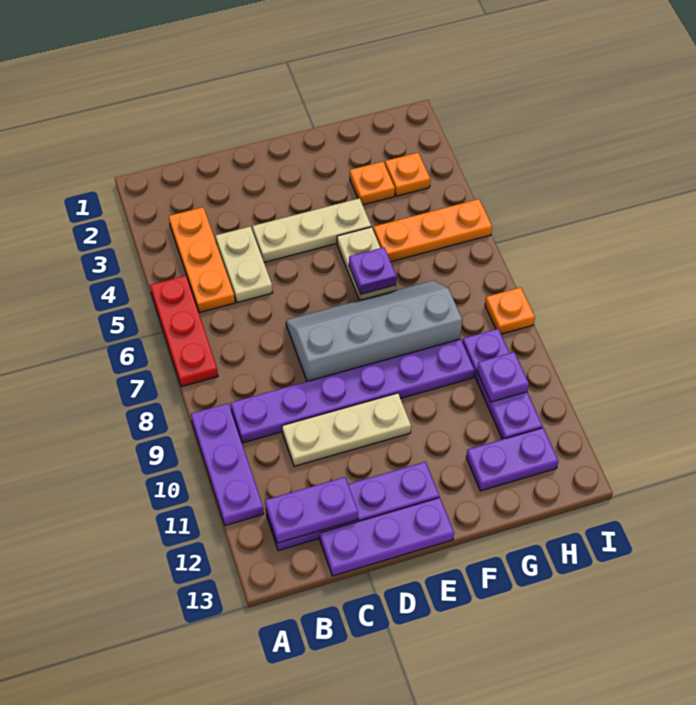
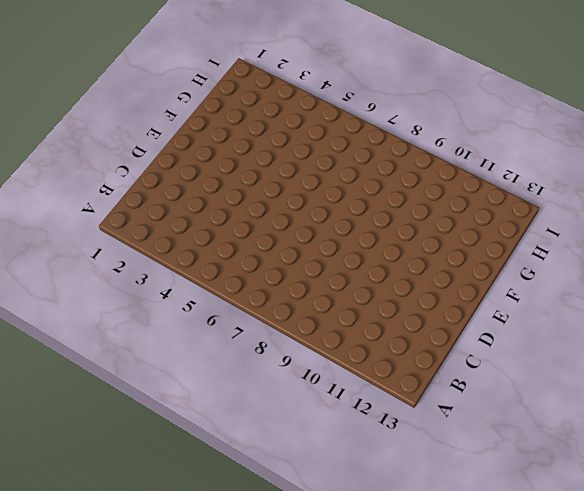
none -> red 1x3 plate [150,276,218,387]
none -> purple 1x3 plate [191,403,264,526]
none -> orange 1x3 plate [169,207,235,313]

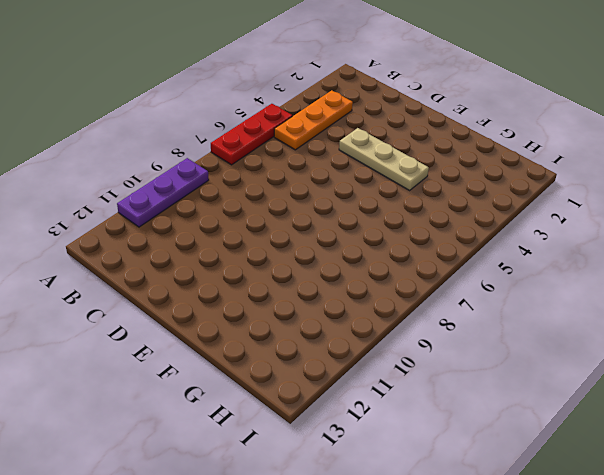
none -> purple 1x6 plate [231,339,474,443]
none -> purple 1x4 plate [266,462,439,551]
none -> tan 1x2 plate [216,227,273,303]

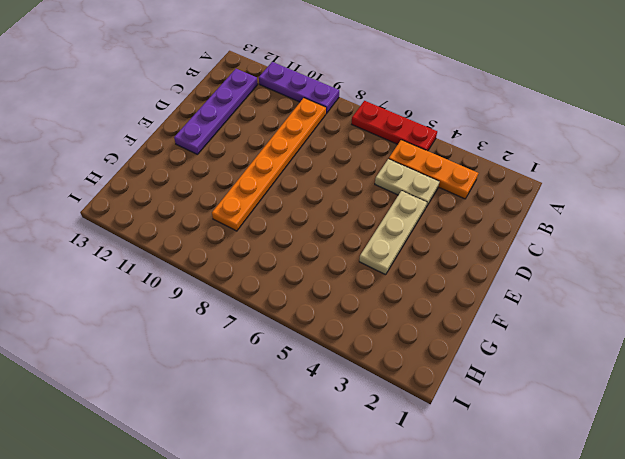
orange 1x6 plate [212,98,326,231] -> purple 1x6 plate [231,339,474,443]
none -> tan 1x3 plate [282,393,411,466]
none -> purple 1x3 plate [320,498,454,576]
none -> grey 2x4 slope [286,281,462,381]

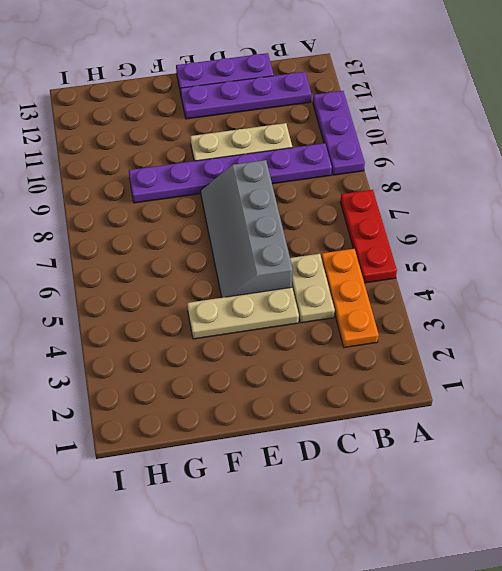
grey 2x4 slope [201,160,293,298] -> grey 2x4 slope turned to [286,281,462,381]
none -> tan 1x2 plate [337,227,396,300]
none -> orange 1x1 plate [350,162,395,205]
none -> orange 1x3 plate [373,199,492,262]

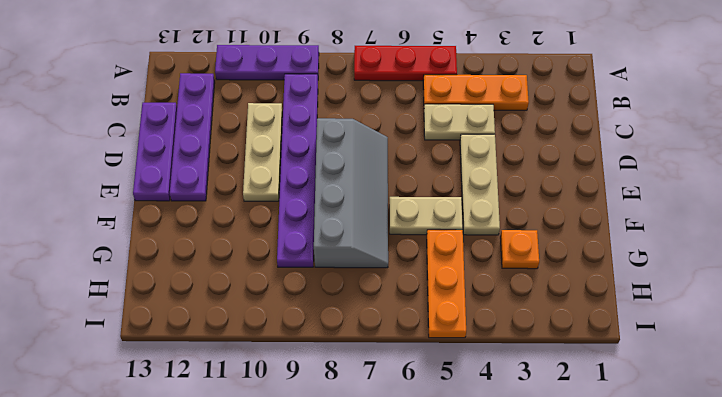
none -> purple 1x2 plate [466,428,558,491]
none -> orange 1x1 plate [385,153,430,196]
none -> purple 1x3 plate [462,329,543,439]

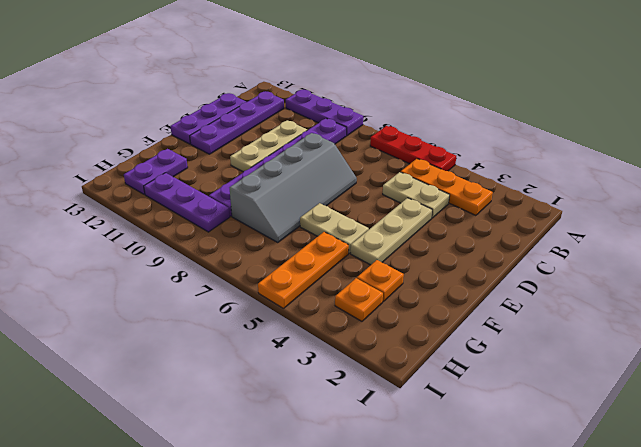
none -> orange 1x1 plate [485,287,535,334]
none -> purple 1x2 plate [265,477,358,543]
none -> purple 1x1 plate [349,247,397,294]

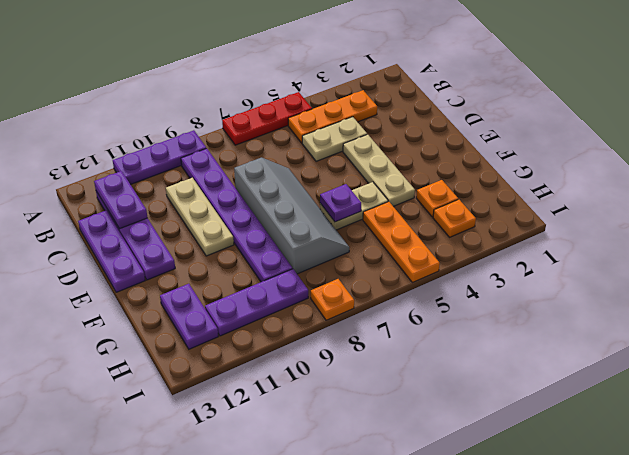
none -> purple 1x1 plate [477,352,529,402]

